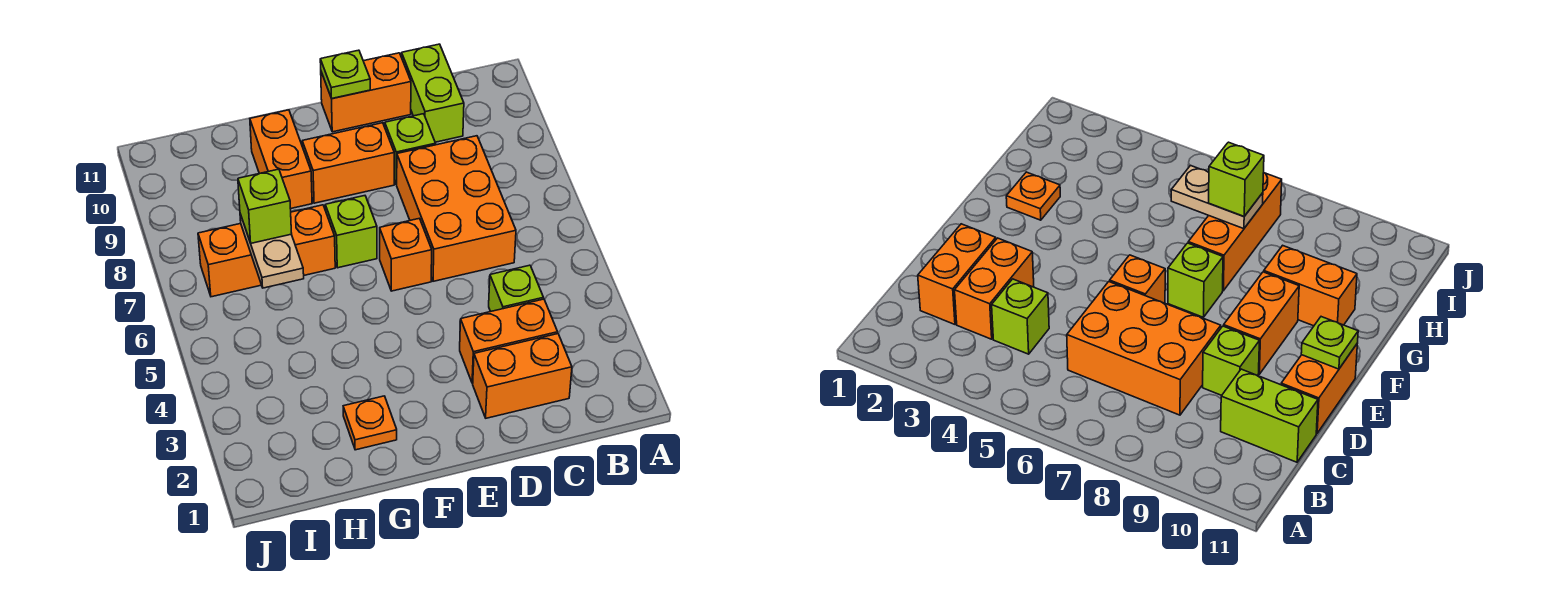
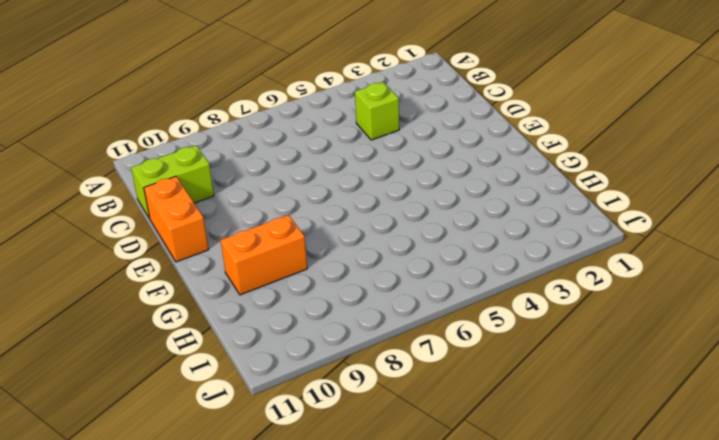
none -> orange 1x2 brick [473,334,572,418]
none -> orange 1x2 brick [460,299,558,383]
none -> orange 2x3 brick [396,136,516,281]

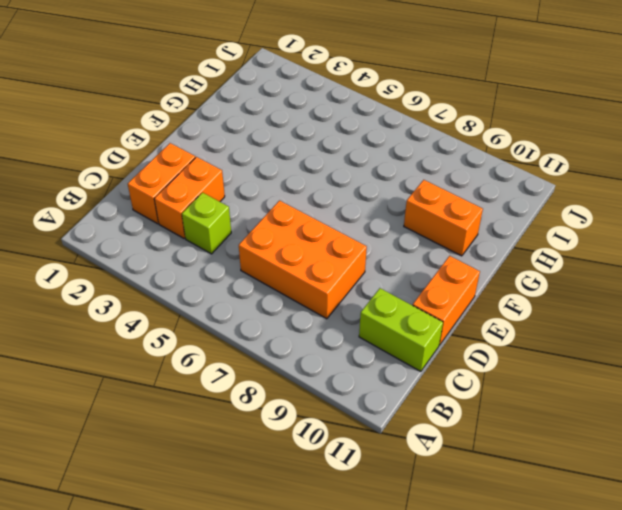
none -> lime 1x1 brick [385,114,436,184]
none -> orange 1x1 brick [380,218,432,291]
none -> orange 1x2 brick [302,123,394,203]

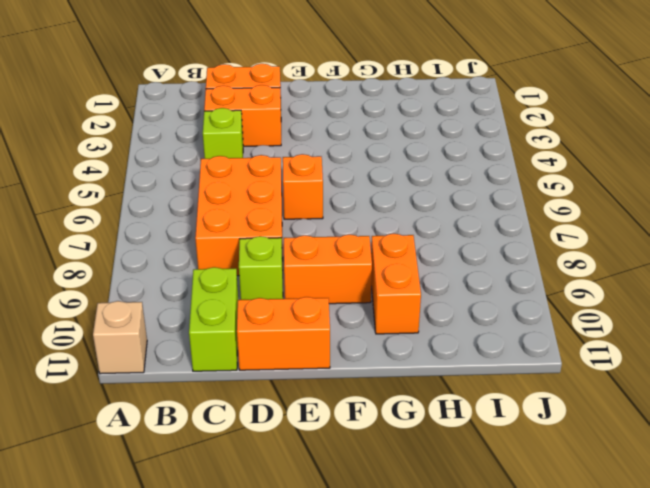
tan 1x1 brick [93,301,147,374] -> none
none -> lime 1x1 brick [325,196,377,268]
none -> orange 1x1 plate [343,396,397,450]
none -> orange 1x3 brick [198,205,335,297]

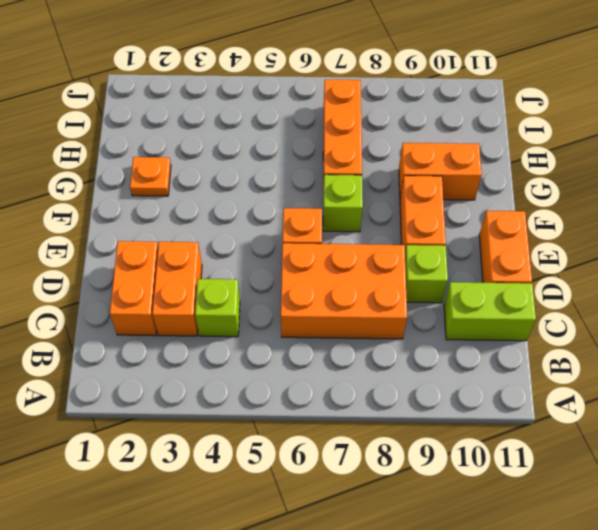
none -> lime 1x1 plate [320,50,370,98]
none -> tan 1x2 plate [240,214,304,288]
none -> lime 1x1 brick [238,169,292,243]

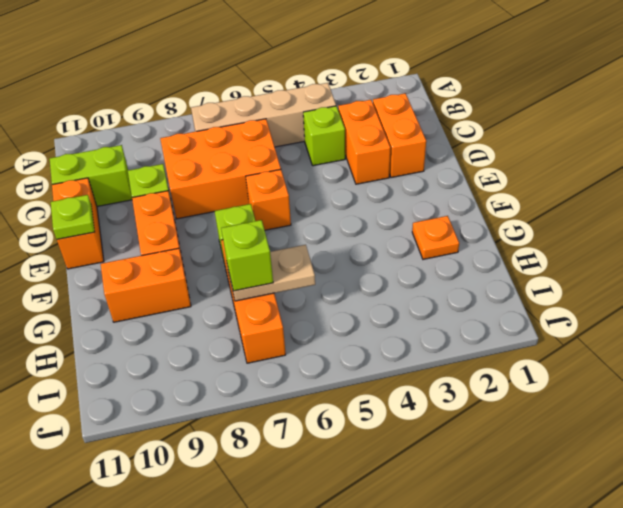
tan 1x4 brick [191,83,336,147] -> none

